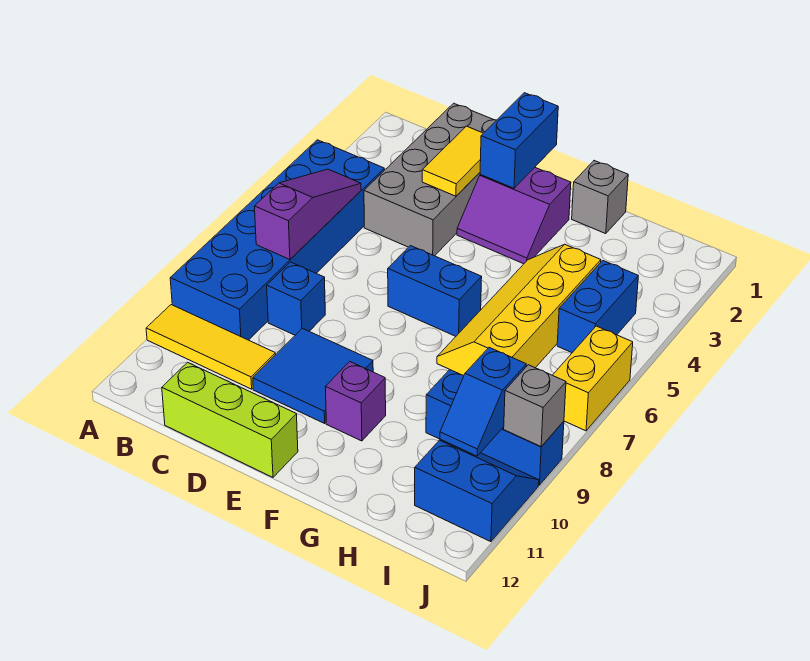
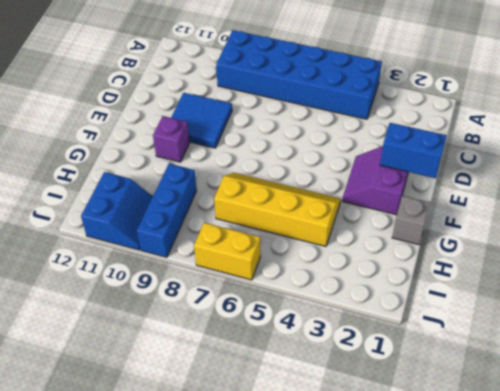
none -> yellow 1x3 tile [146,305,275,389]
none -> grey 2x4 brick [364,103,496,256]
none -> blue 1x1 brick [267,262,325,335]

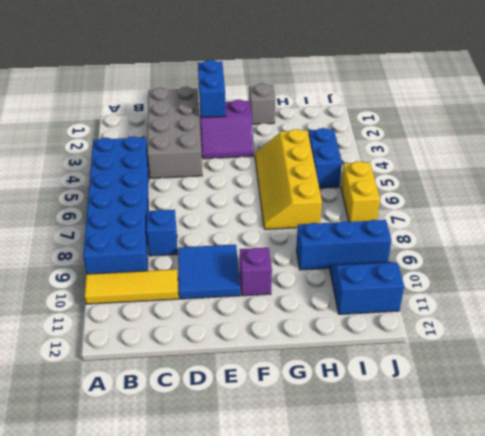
none -> lime 1x3 brick [162,362,298,477]
none -> blue 1x2 brick [388,246,482,336]
none -> purple 1x3 slope [255,169,361,260]

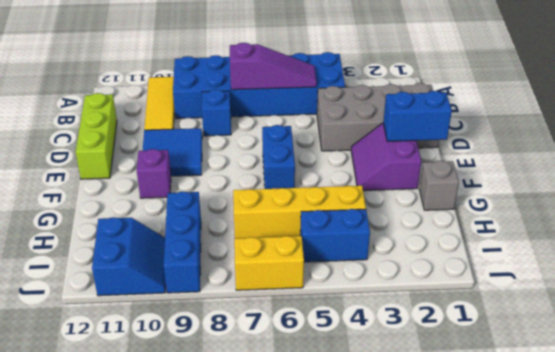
none -> yellow 1x2 tile [422,126,483,196]
none -> blue 1x2 slope [440,347,526,456]
none -> grey 1x1 brick [504,365,566,447]

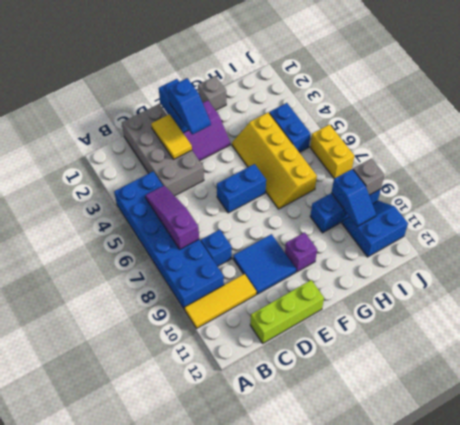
blue 1x2 slope [168,78,211,135] -> none

